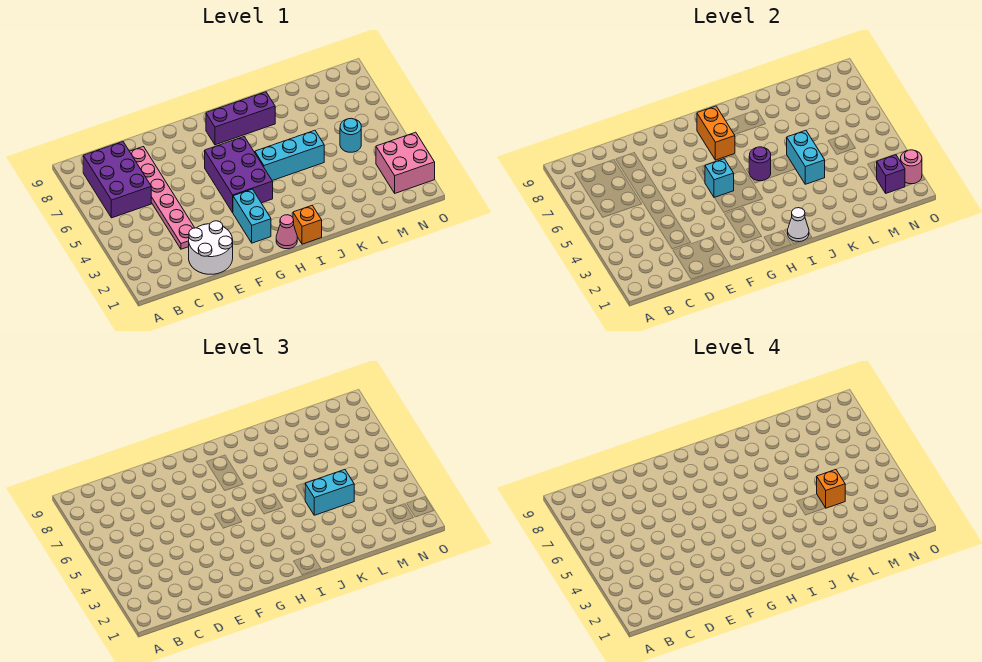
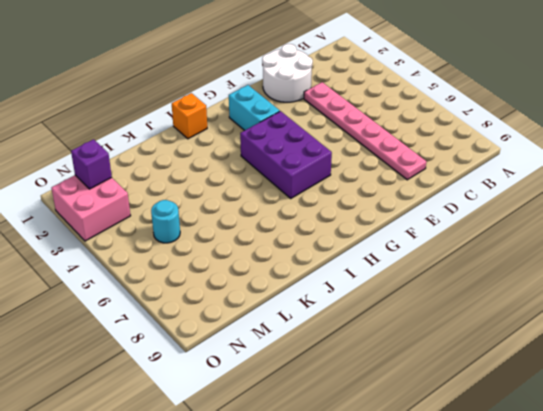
none -> purple 2x3 brick [83,142,151,218]
none -> pink 1x1 cone [276,215,297,249]
none -> purple 1x3 brick [206,92,275,145]

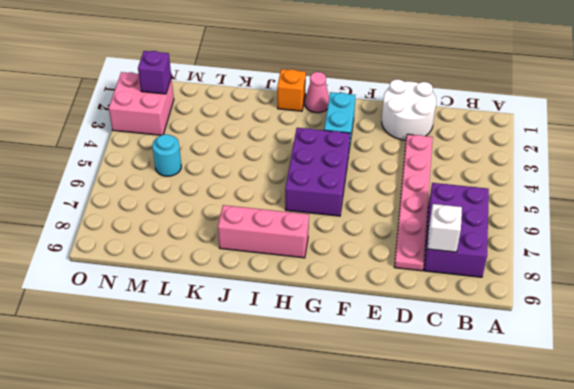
white 1x1 brick [428,204,462,252] -> none
pink 1x3 brick [218,205,309,258] -> purple 1x3 brick [206,92,275,145]
none -> cyan 1x3 brick [255,130,324,181]
none -> cyan 1x1 brick [705,159,734,198]
none -> orange 1x2 brick [697,106,735,160]

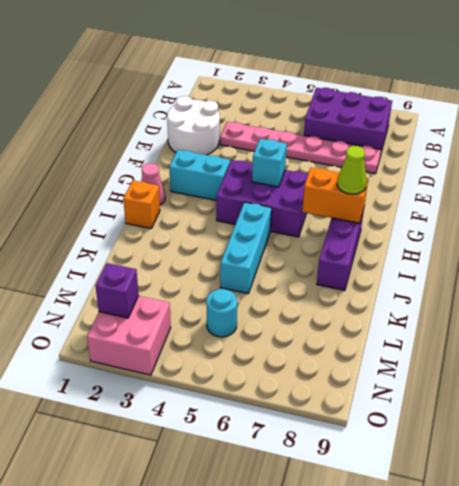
lime 1x1 cone [337,146,367,194] -> none
none -> white 1x1 cone [787,208,809,242]
none -> purple 1x1 round brick [749,147,771,181]
none -> cyan 1x2 brick [787,130,825,184]

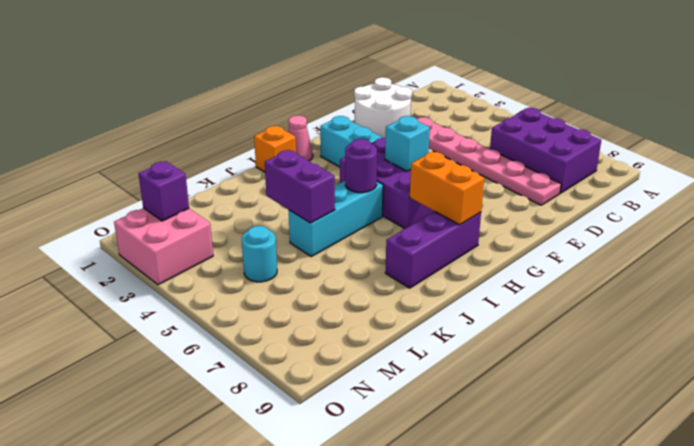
purple 1x2 brick [265,150,335,223] -> cyan 1x2 brick [787,130,825,184]
none -> white 1x1 cone [787,208,809,242]
none -> pink 1x1 round brick [901,150,922,184]
none -> cyan 1x2 brick [305,470,354,515]

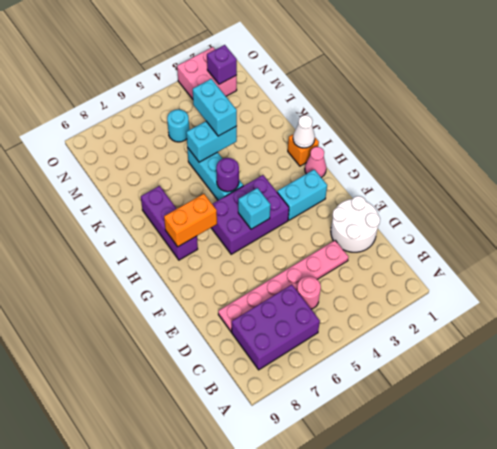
pink 1x1 round brick [297,276,321,309] -> pink 1x1 round brick moved to [901,150,922,184]
none -> orange 1x1 brick [817,470,845,508]

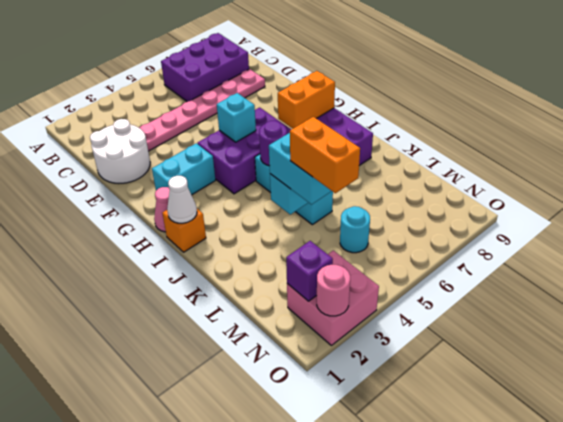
orange 1x2 brick [290,117,360,193] -> orange 1x1 brick [817,470,845,508]

